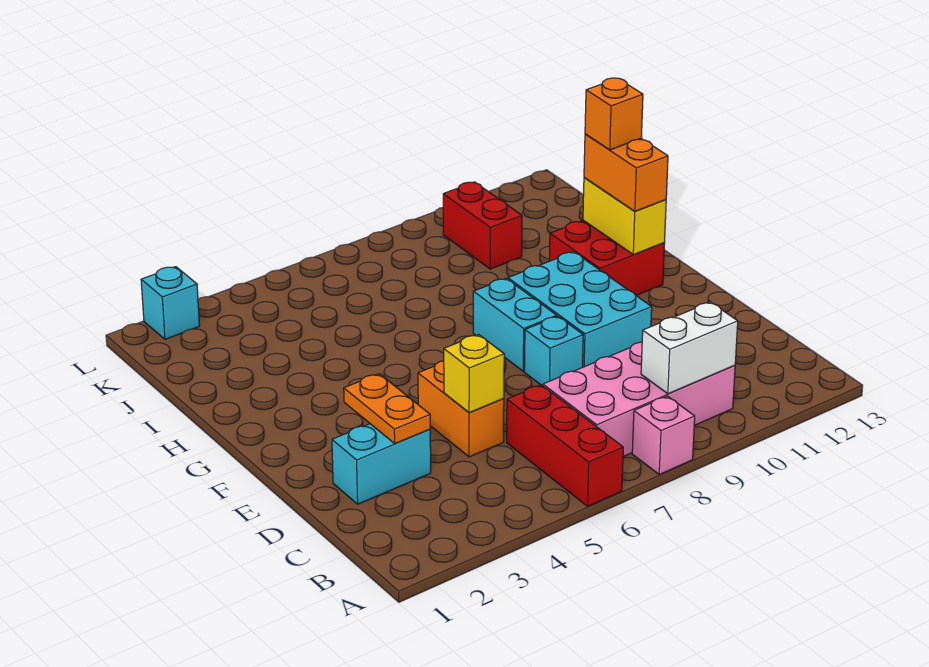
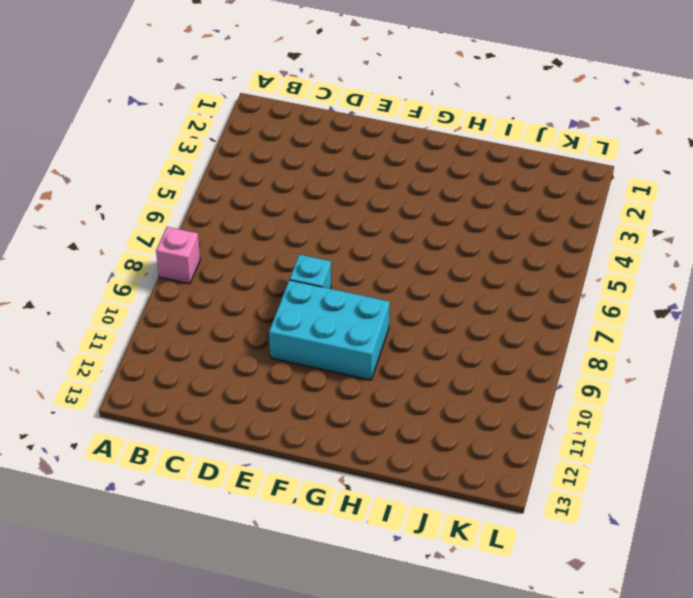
none -> red 1x3 brick [507,385,623,506]
none -> pink 2x4 brick [543,342,735,457]
none -> cyan 1x2 brick [332,424,431,504]

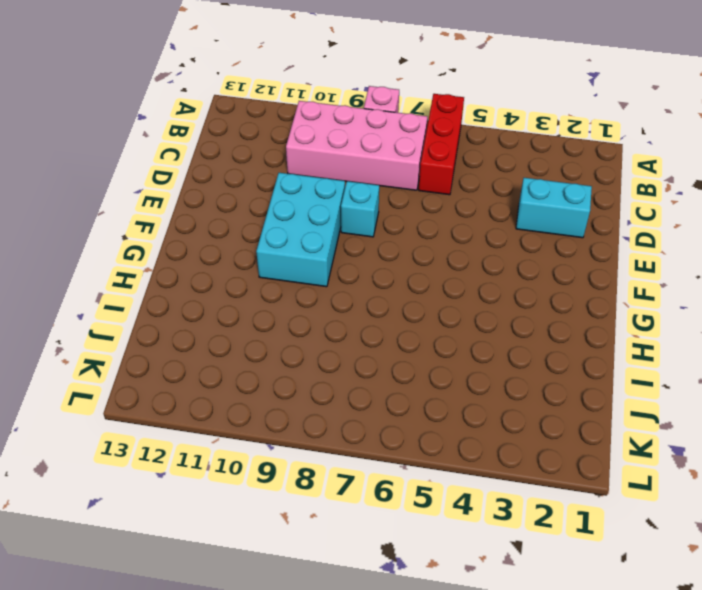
none -> orange 1x2 brick [418,361,504,457]
none -> cyan 1x2 brick [473,279,557,371]
none -> red 2x2 brick [549,220,665,295]

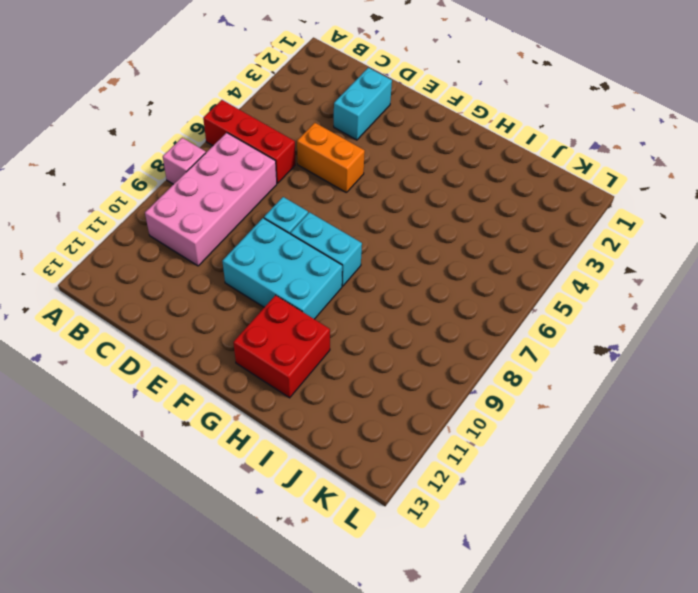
none -> red 1x2 brick [443,182,522,269]
none -> cyan 1x1 brick [141,267,199,339]
none -> white 1x2 brick [641,302,738,394]

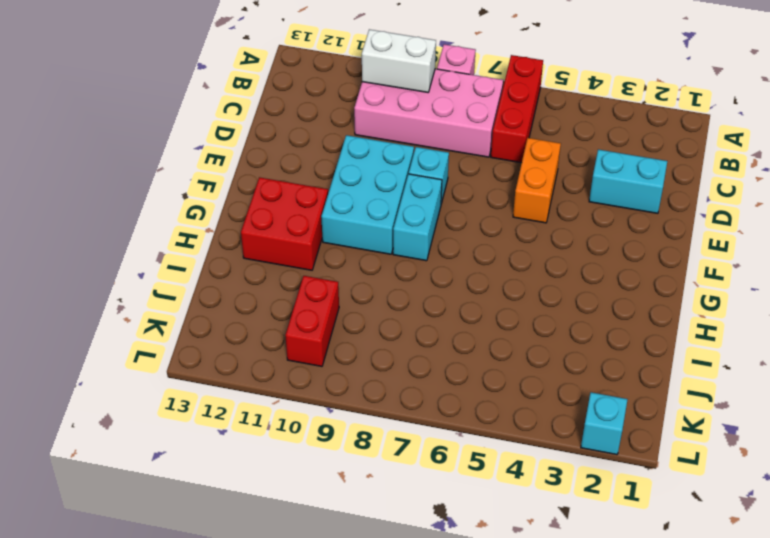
none -> orange 1x2 plate [344,374,430,443]
none -> yellow 1x1 brick [443,335,504,413]
none -> yellow 1x2 brick [583,178,666,255]

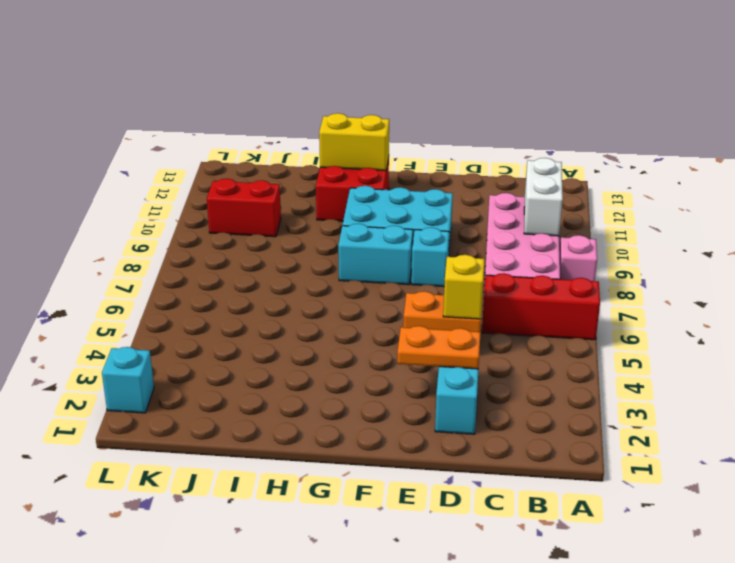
none -> orange 1x2 brick [584,134,668,211]
none -> orange 1x1 brick [585,78,643,150]

